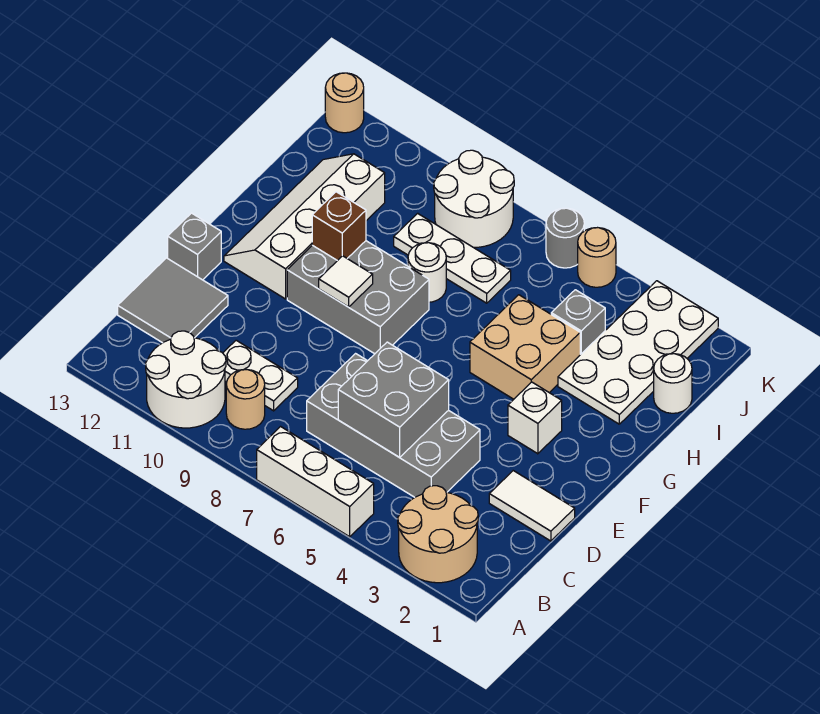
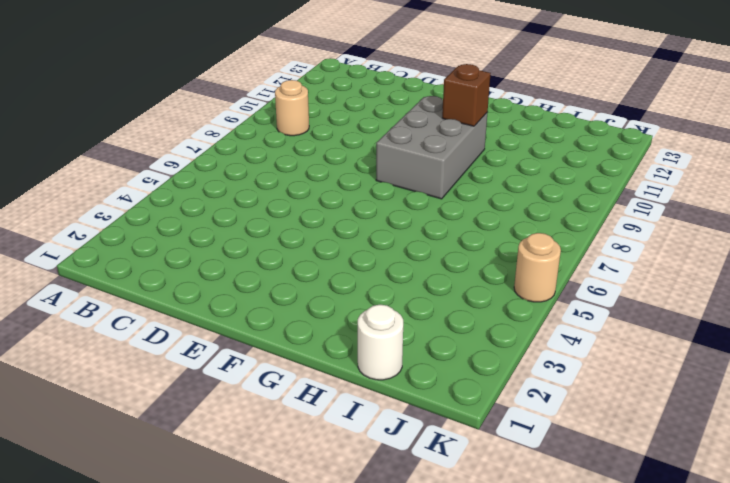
none -> tan 2x2 round brick [398,486,478,583]
none -> white 1x3 brick [257,427,374,537]
none -> white 2x2 round brick [146,331,226,428]

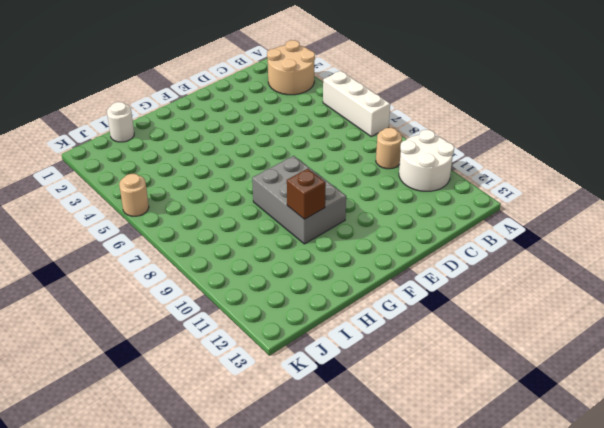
none -> grey 2x4 brick [307,354,480,497]
none -> white 1x2 plate [223,340,298,411]
none -> grey 2x2 tile [118,258,228,343]

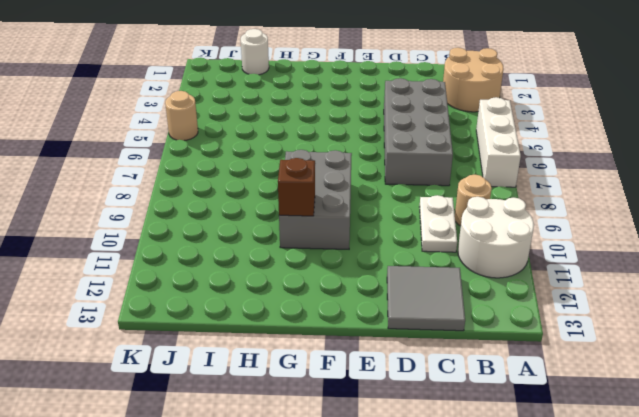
none -> white 1x2 tile [489,471,575,541]
none -> grey 1x1 brick [168,213,221,280]
none -> white 1x1 brick [508,382,562,454]

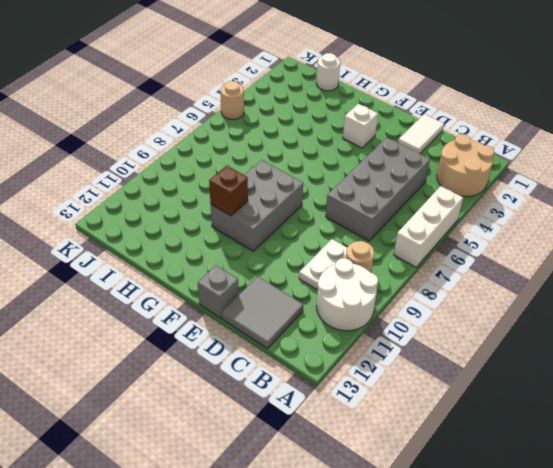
none -> white 2x4 slope [224,154,385,299]
none -> tan 2x2 brick [470,295,580,399]
none -> white 2x4 plate [558,281,718,424]

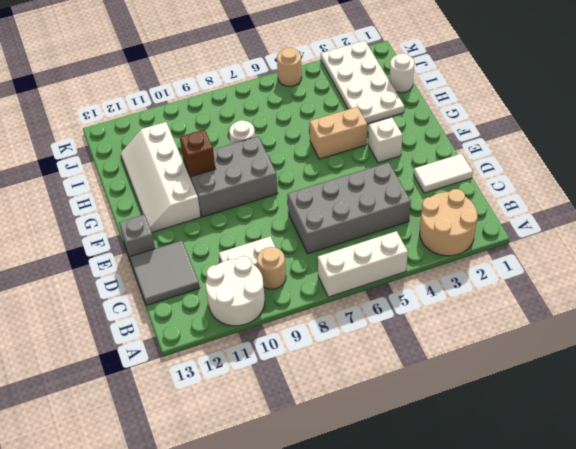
tan 1x2 brick [310,107,367,159] -> tan 2x2 brick [470,295,580,399]
none -> grey 1x1 brick [551,290,605,355]
none -> white 1x3 plate [394,213,511,303]
none -> white 2x2 round brick [434,150,514,247]

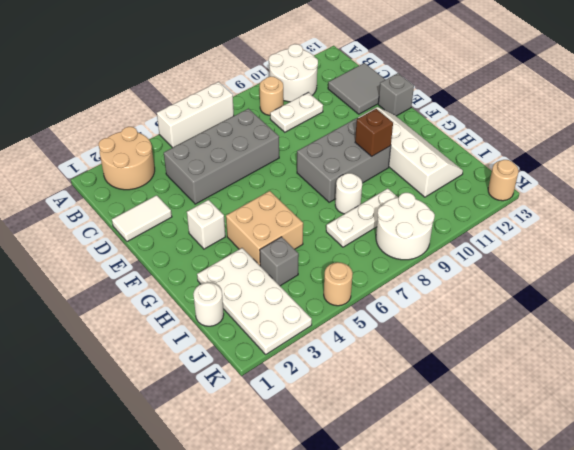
none -> grey 1x1 round brick [546,208,584,268]
none -> grey 2x2 brick [338,342,449,457]
none -> white 1x1 tile [319,256,373,307]

